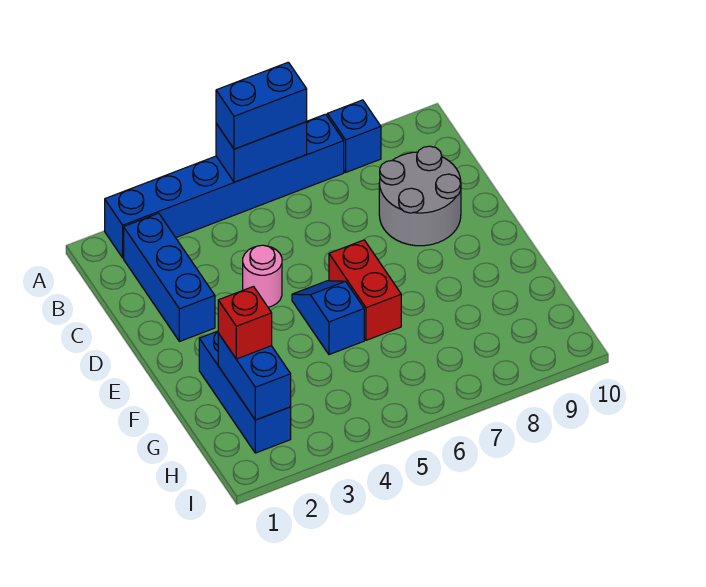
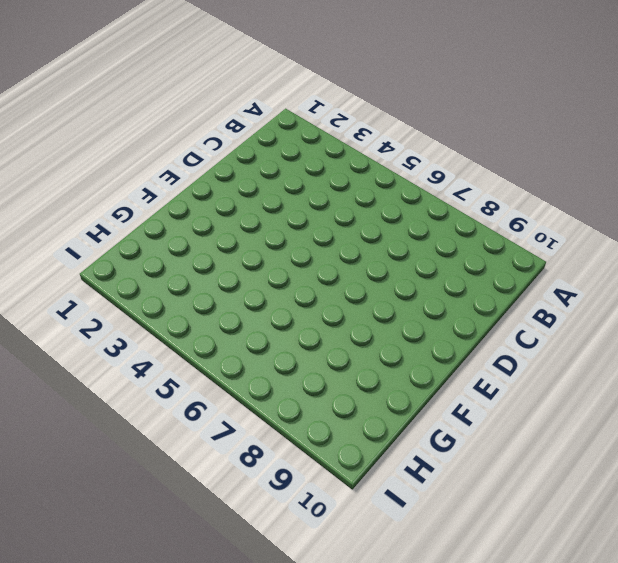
none -> blue 1x6 brick [105,114,344,258]
none -> blue 1x1 brick [327,100,381,172]
none -> blue 1x3 brick [124,213,215,342]

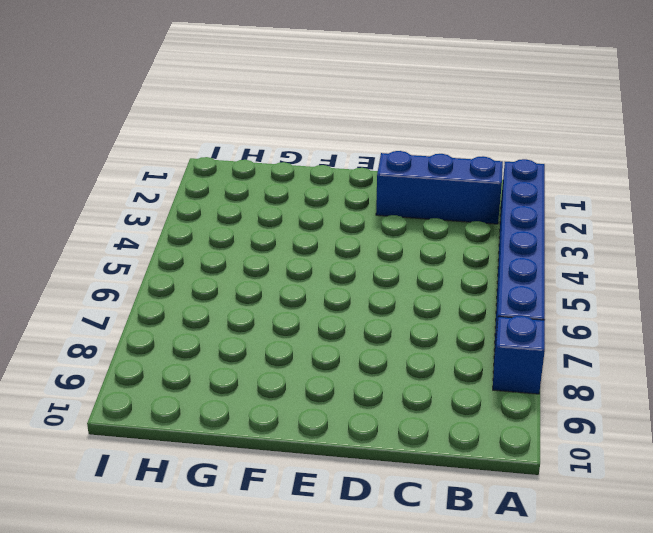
none -> grey 2x2 round brick [379,146,461,246]
none -> pink 1x1 round brick [243,245,282,307]
none -> blue 1x2 slope [292,281,364,355]

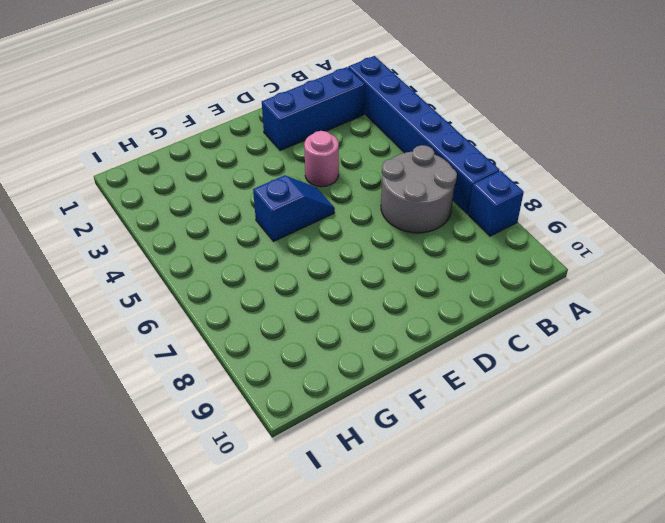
grey 2x2 round brick [381,145,457,233] -> grey 2x2 round brick moved to [379,146,461,246]
none -> red 1x2 brick [329,240,401,340]
none -> blue 1x3 brick [199,331,291,453]
none -> blue 1x2 brick [216,122,307,182]

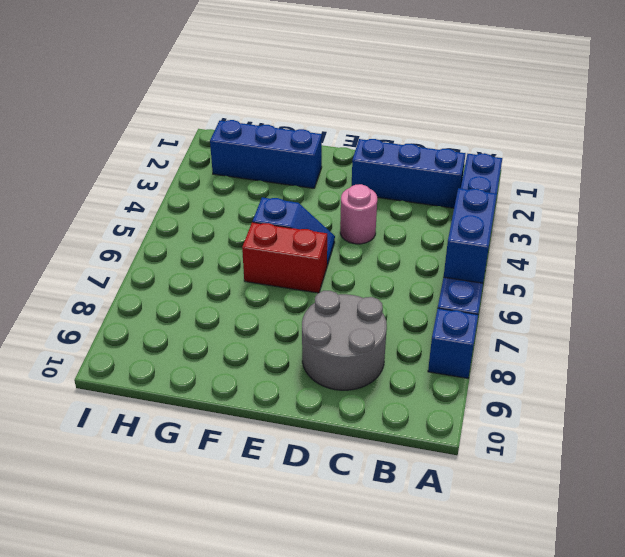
none -> blue 1x2 brick [218,333,291,420]
none -> blue 1x2 brick [216,62,307,149]
none -> red 1x1 brick [218,287,272,359]

